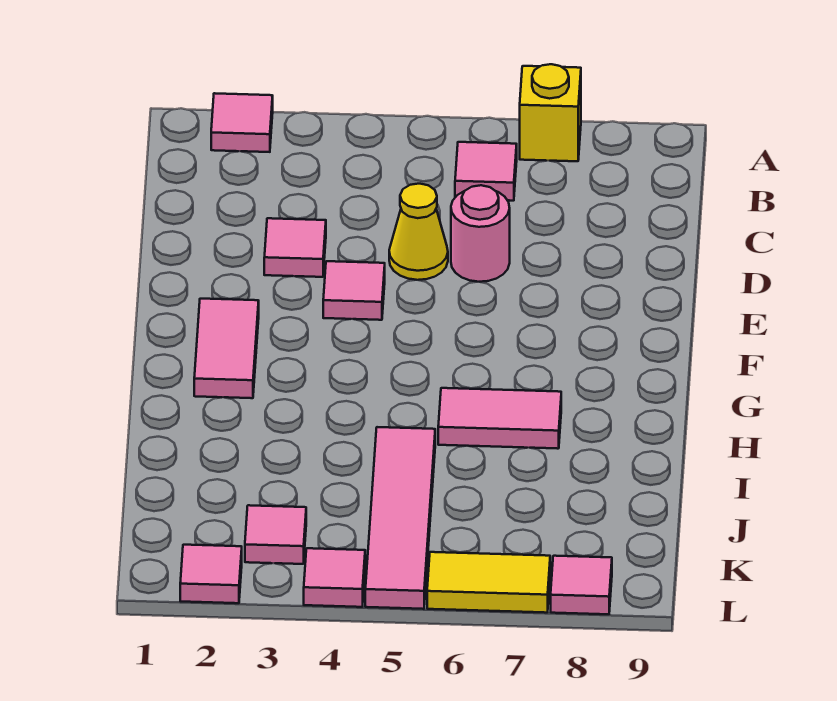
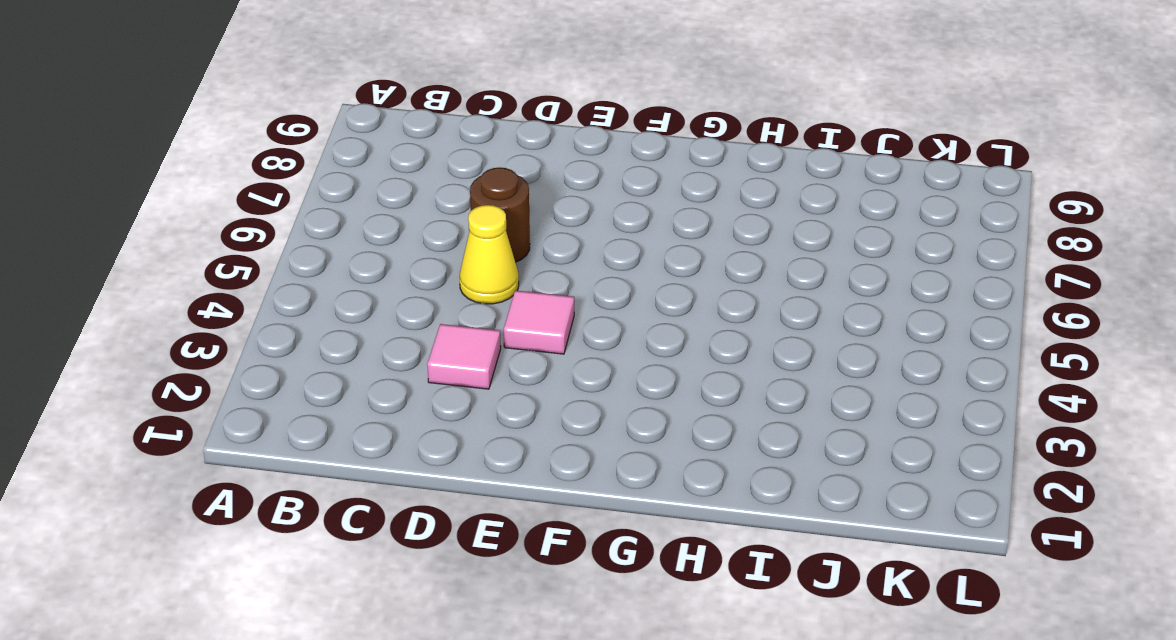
brown 1x1 round brick [470,168,530,262] -> pink 1x1 round brick [451,185,510,282]
none -> pink 1x1 tile [211,93,273,152]
none -> yellow 1x1 brick [520,64,581,161]
none -> pink 1x1 tile [455,142,517,201]

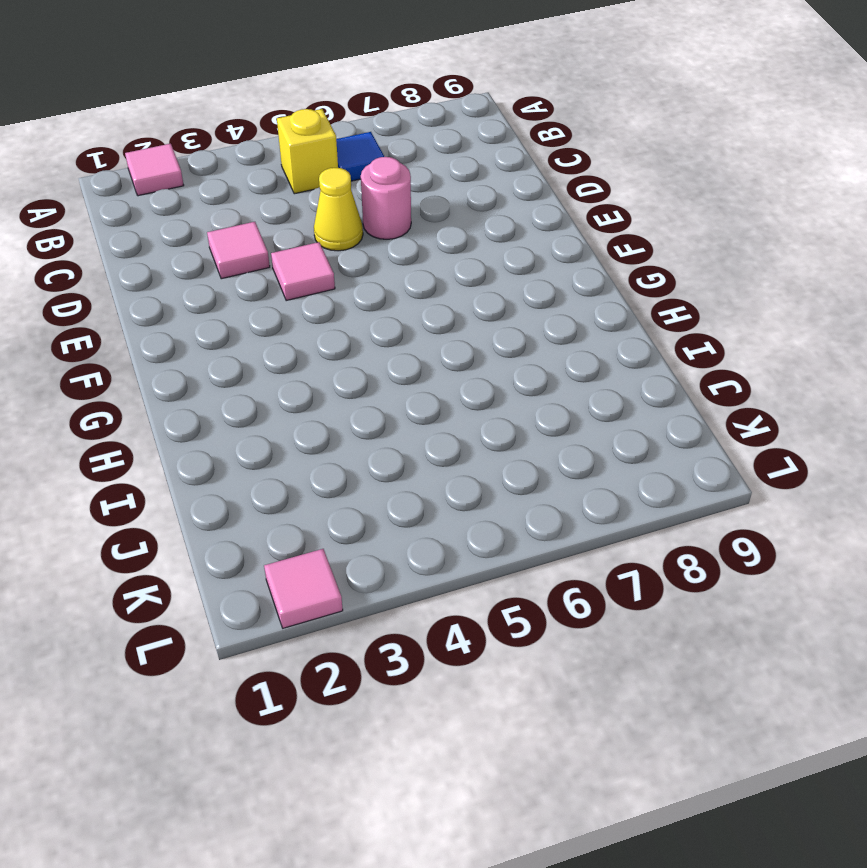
yellow 1x1 brick [277,109,338,194] -> yellow 1x1 brick moved to [520,64,581,161]
blue 1x1 tile [336,132,384,181] -> pink 1x1 tile [455,142,517,201]
none -> pink 1x2 tile [194,299,259,398]
none -> pink 1x2 tile [438,388,561,449]
none -> pink 1x4 tile [365,427,435,609]

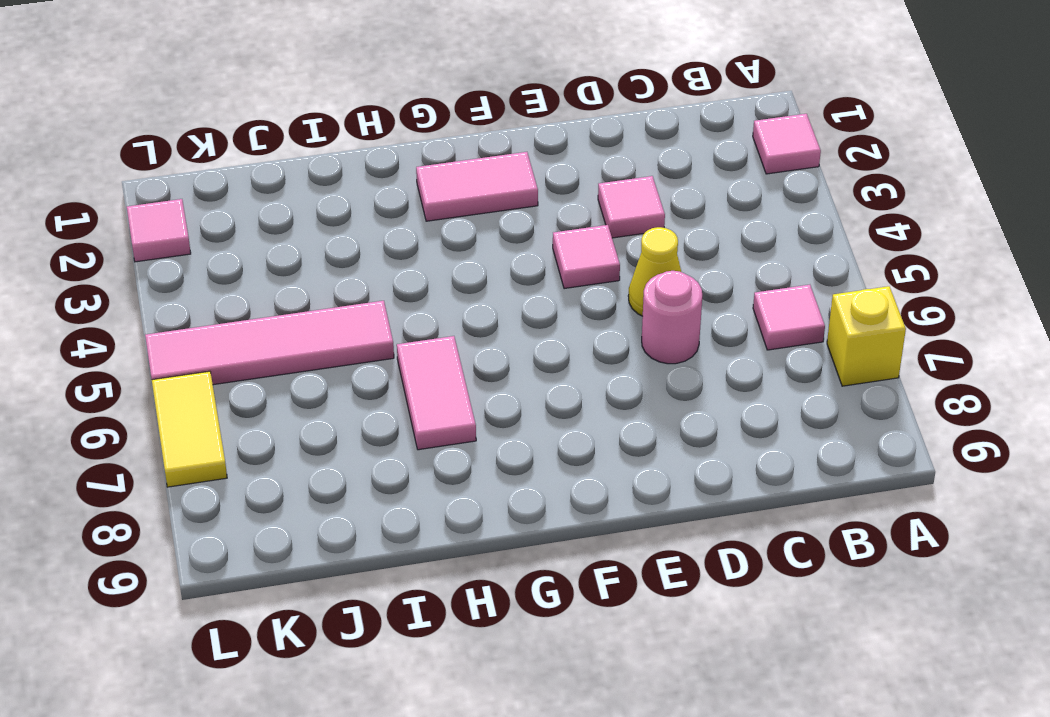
none -> pink 1x1 tile [245,505,306,564]
none -> pink 1x1 tile [304,548,365,607]
none -> pink 1x1 tile [551,556,612,614]

